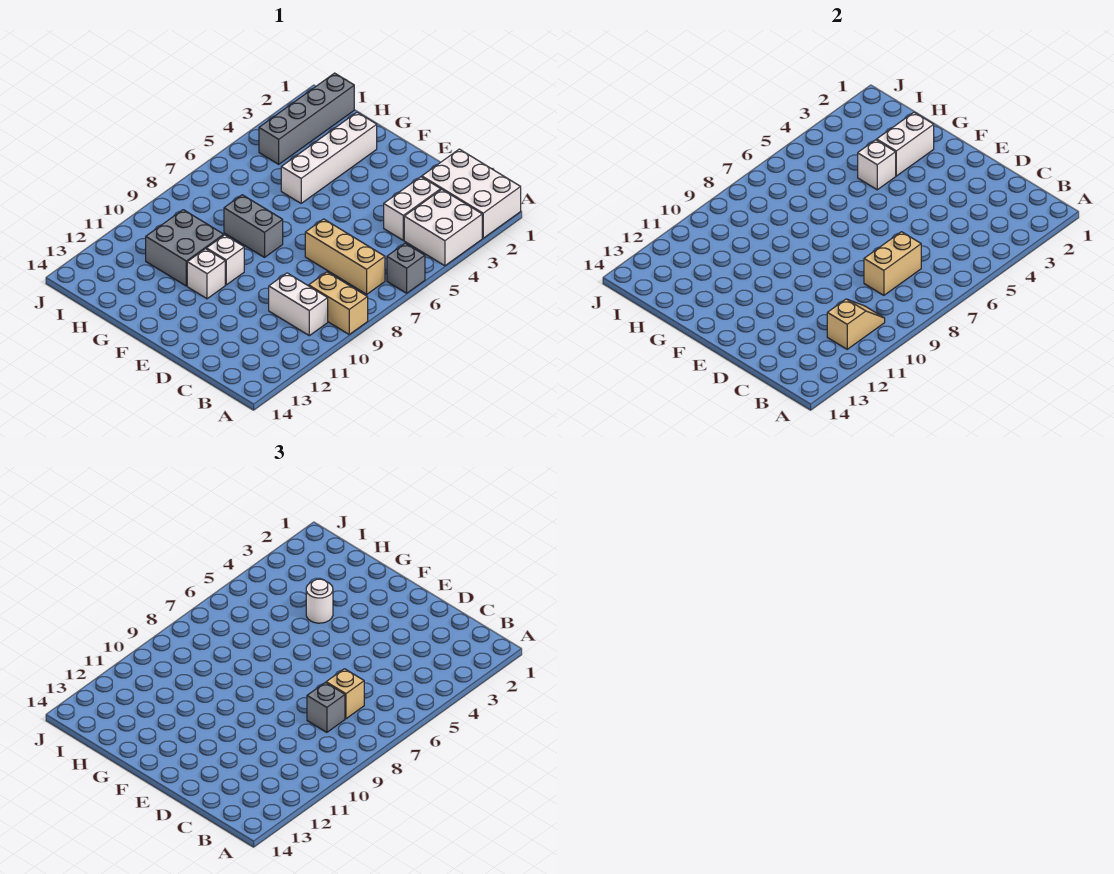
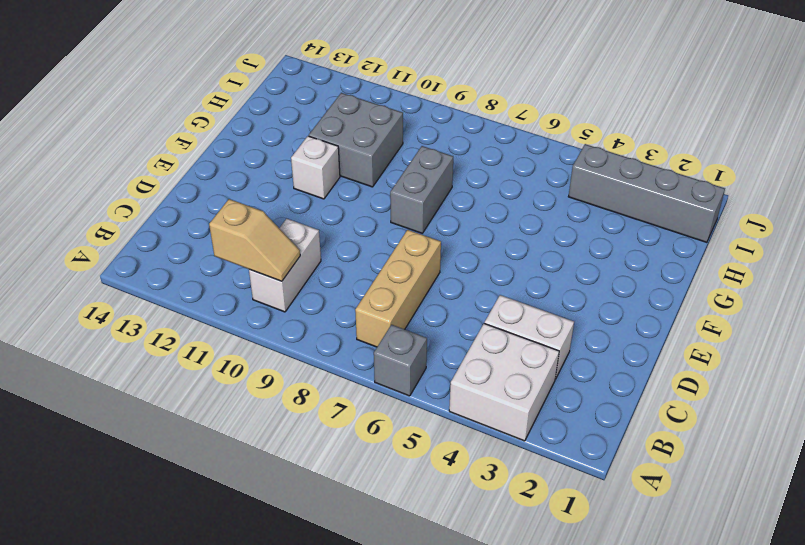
none -> white 2x3 brick [422,149,521,238]
none -> tan 1x2 brick [309,272,368,334]
none -> white 1x1 brick [207,235,244,285]

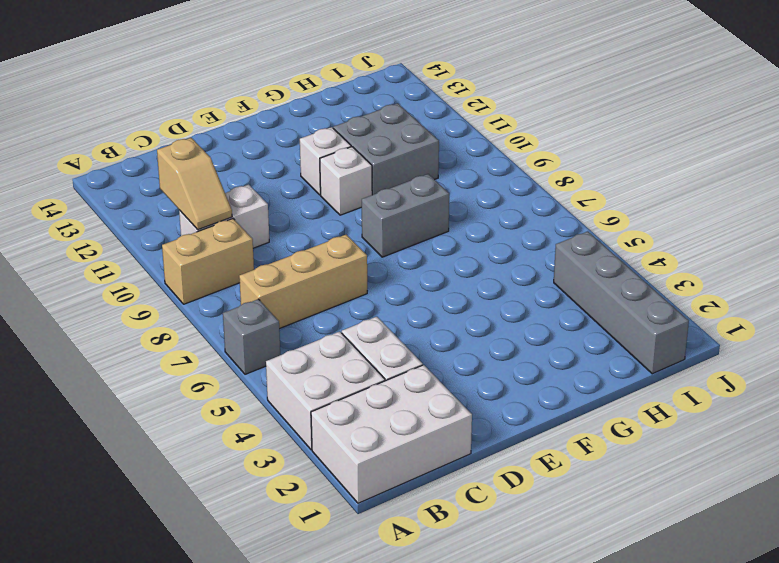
none -> white 1x4 brick [281,112,377,203]
none -> tan 1x2 brick [864,232,921,295]
none -> white 1x2 brick [877,112,934,176]

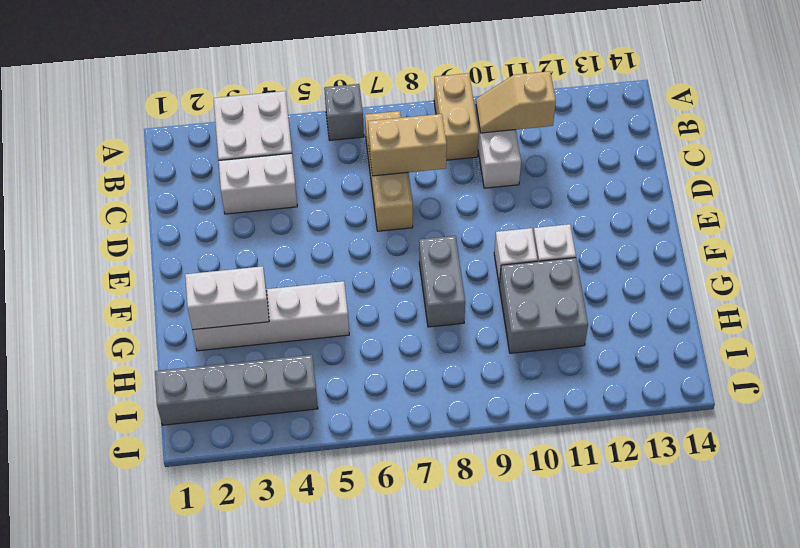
none -> white 2x3 brick [422,149,521,238]
none -> white 1x1 brick [858,140,896,190]
none -> tan 1x1 brick [326,669,364,719]

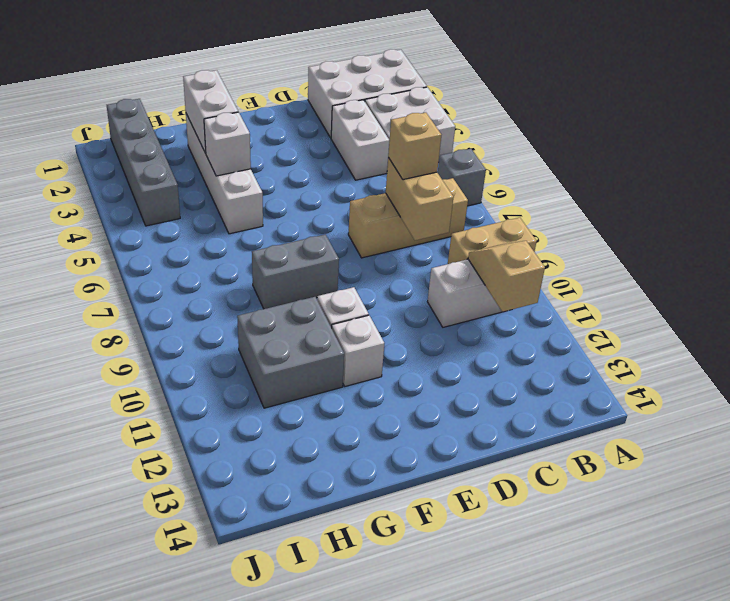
none -> grey 1x1 brick [307,682,345,732]
none -> white 1x1 round brick [306,579,333,623]

